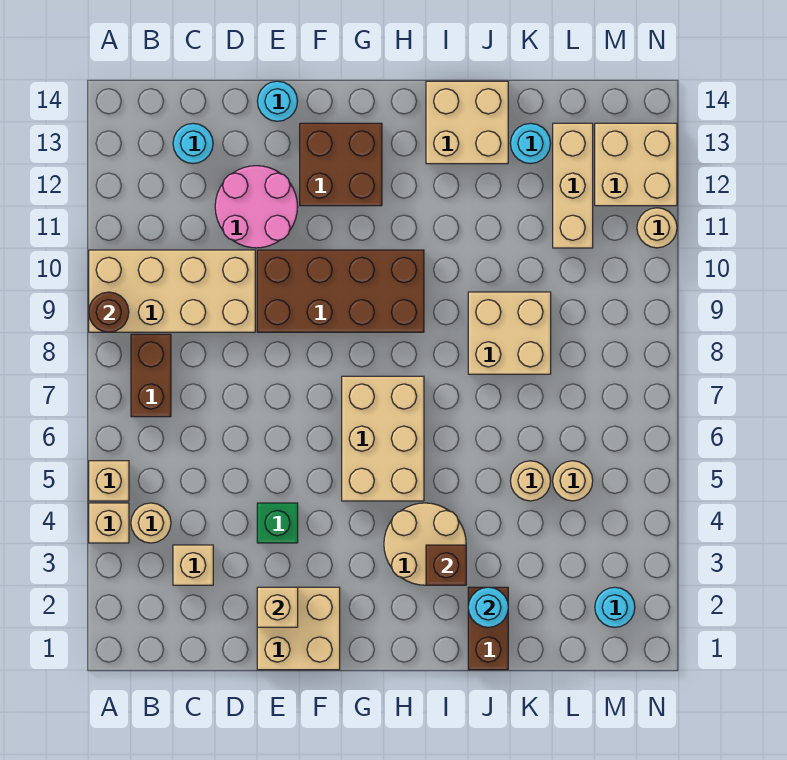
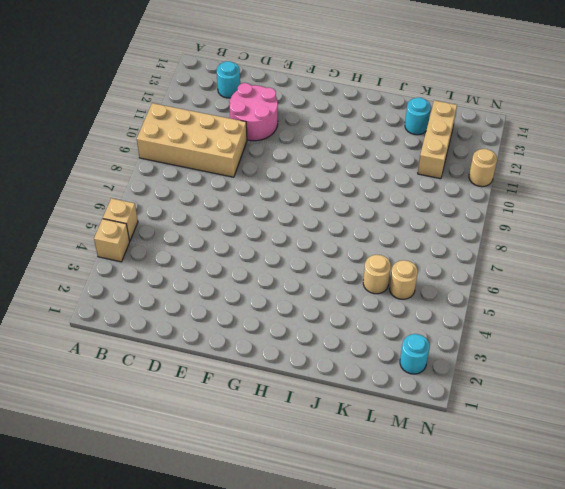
none -> tan 1x1 round brick [131,503,171,543]
none -> brown 1x2 brick [131,334,171,417]
none -> tan 1x1 brick [173,545,213,585]

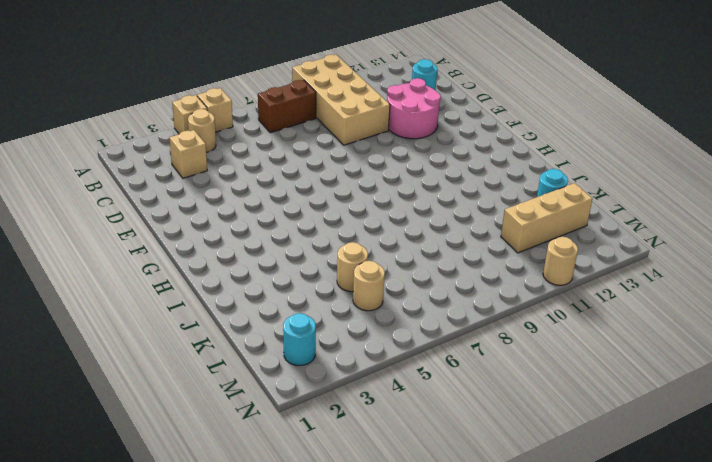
none -> tan 2x2 brick [257,587,340,670]
none -> green 1x1 brick [257,503,298,543]
none -> brown 2x4 brick [257,250,424,332]

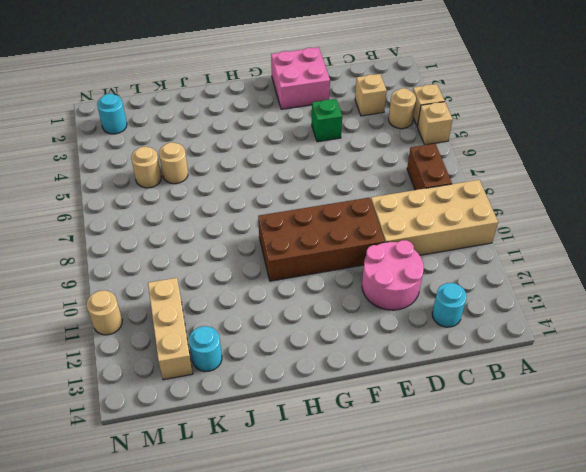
pink 2x2 brick [271,47,330,109] -> tan 2x2 brick [257,587,340,670]
none -> cyan 1x1 round brick [257,81,298,121]
none -> brown 2x2 brick [300,123,382,206]
none -> tan 2x3 brick [342,376,424,501]

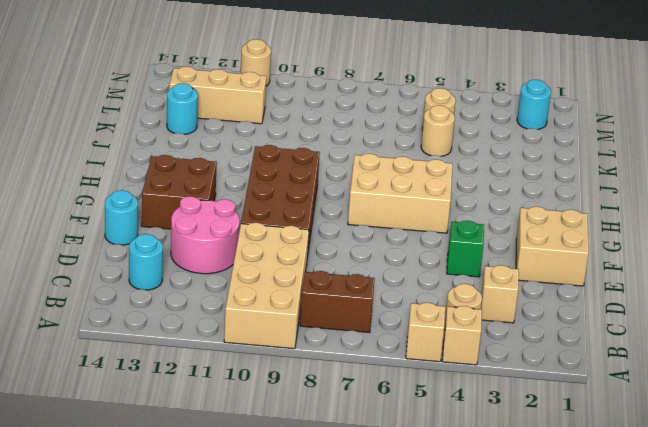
none -> tan 2x2 round brick [384,503,466,585]
none -> tan 2x2 brick [426,81,508,164]
none -> brown 1x2 brick [468,587,508,670]

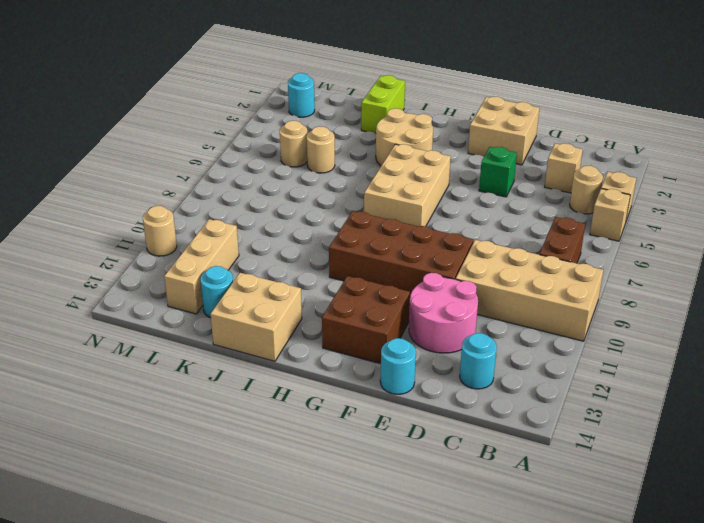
lime 1x2 brick [361,75,405,134] -> brown 1x2 brick [468,587,508,670]
none -> tan 2x2 brick [468,292,551,374]
none -> tan 2x2 brick [595,123,677,206]
none -> brown 1x1 round brick [89,292,129,332]

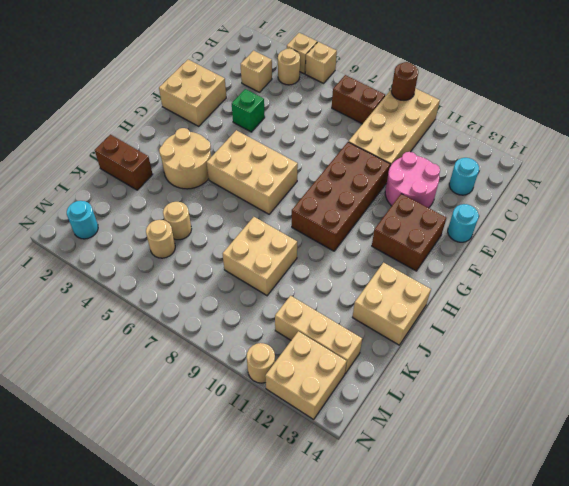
none -> cyan 1x1 round brick [510,123,551,164]
none -> tan 1x1 brick [257,587,298,627]
none -> brown 1x1 brick [426,545,466,585]

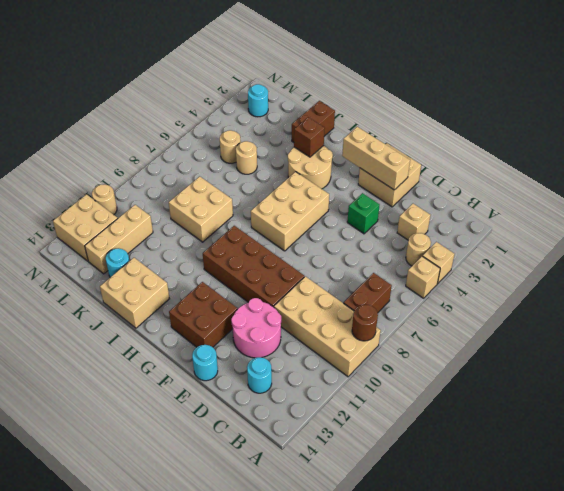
tan 1x3 brick [342,127,410,190] -> tan 1x1 brick [257,587,298,627]
none -> cyan 1x1 round brick [468,587,508,627]

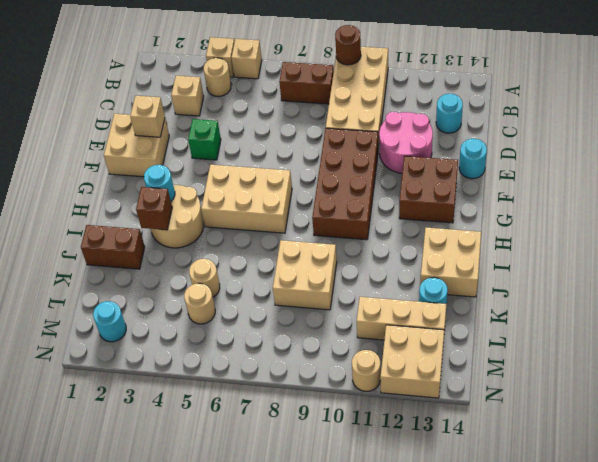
cyan 1x1 round brick [144,165,175,201] -> cyan 1x1 round brick moved to [468,587,508,627]

